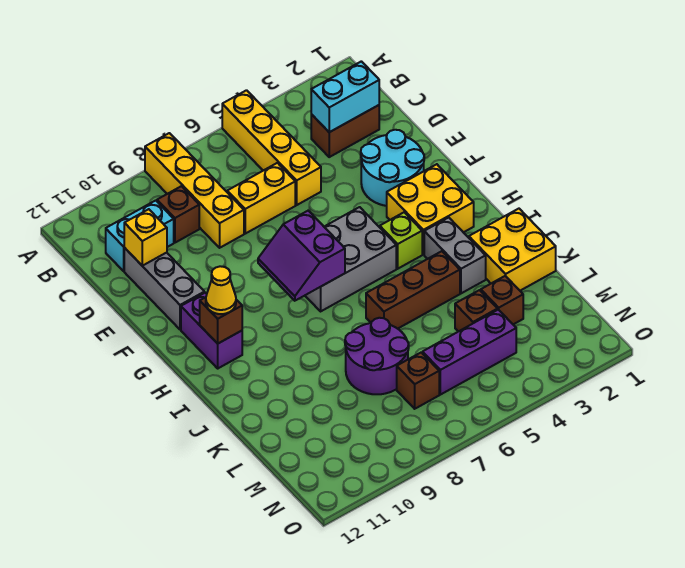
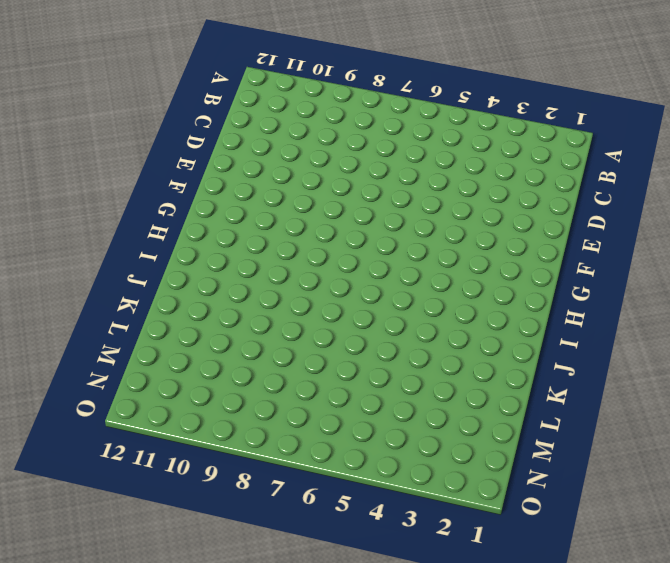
none -> yellow 1x4 brick [222,90,321,205]
none -> yellow 1x4 brick [145,133,244,248]
none -> brown 1x2 brick [311,105,379,157]

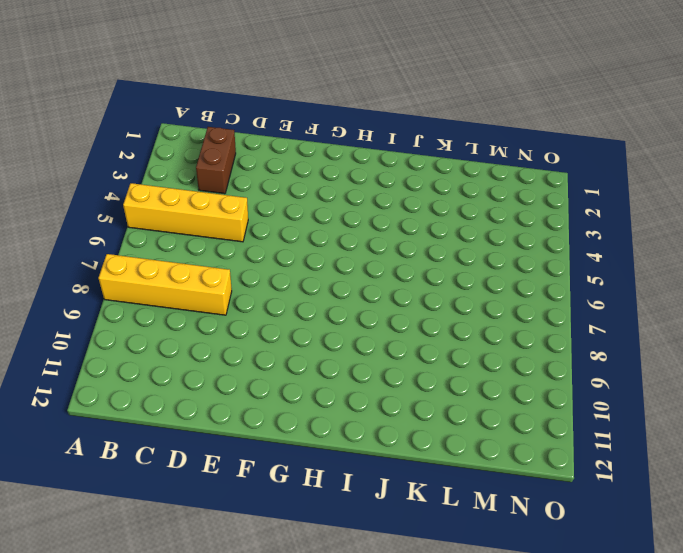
none -> brown 1x1 brick [157,186,199,243]
none -> cyan 1x2 brick [106,200,174,271]
none -> yellow 1x2 brick [227,163,295,234]

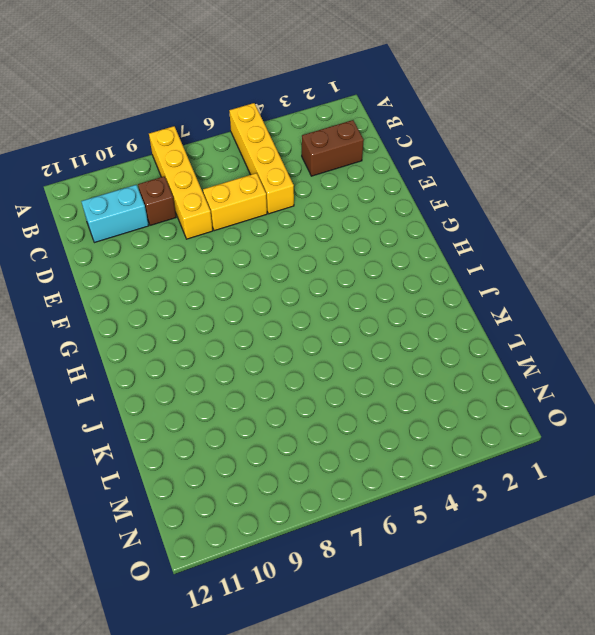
none -> grey 1x3 brick [124,248,205,330]
none -> cyan 2x2 round brick [361,130,424,206]
none -> yellow 2x2 brick [387,164,474,254]

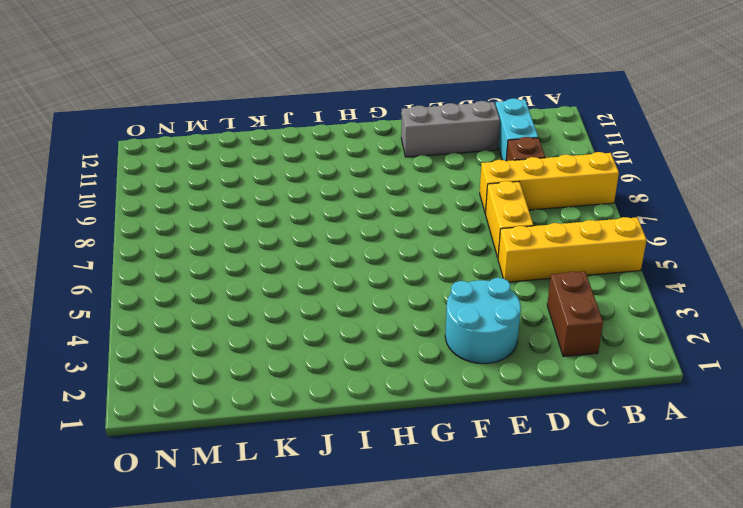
none -> yellow 2x2 brick [387,164,474,254]
none -> grey 2x3 brick [305,207,396,311]
none -> purple 1x2 brick [181,293,242,368]

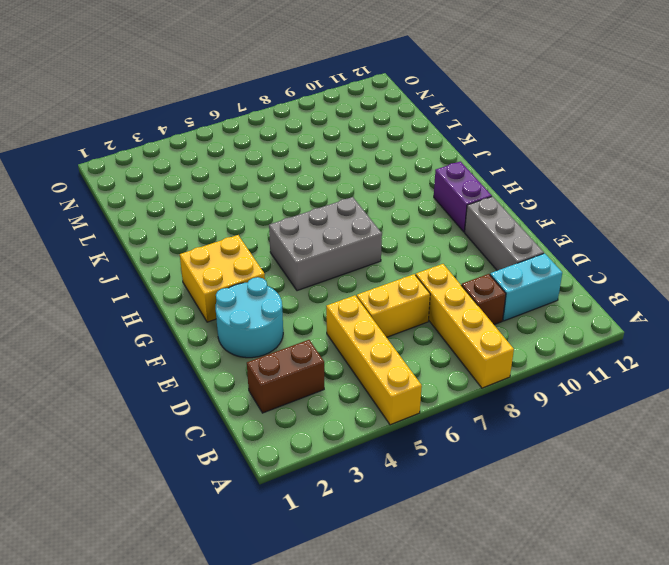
none -> lime 1x1 brick [380,212,422,269]
none -> grey 1x2 brick [424,217,486,293]
none -> yellow 2x2 brick [469,209,556,291]

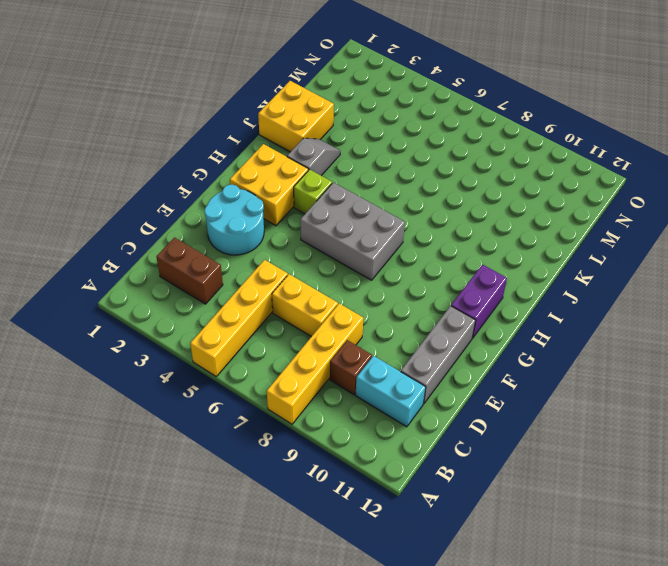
grey 1x2 slope [287,138,340,176] -> grey 1x2 brick [424,217,486,293]
none -> brown 1x3 brick [366,251,460,329]
none -> purple 2x2 round brick [345,318,409,394]
none -> brown 1x1 brick [481,276,523,324]

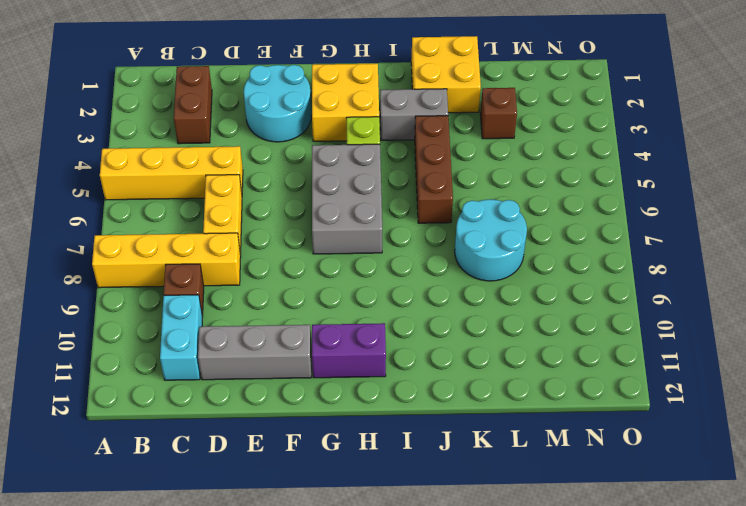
cyan 2x2 round brick [455,199,527,281] -> purple 2x2 round brick [345,318,409,394]
none -> brown 1x1 brick [455,290,498,332]
none -> purple 1x3 brick [423,310,516,395]
none -> brown 1x1 brick [397,352,439,409]

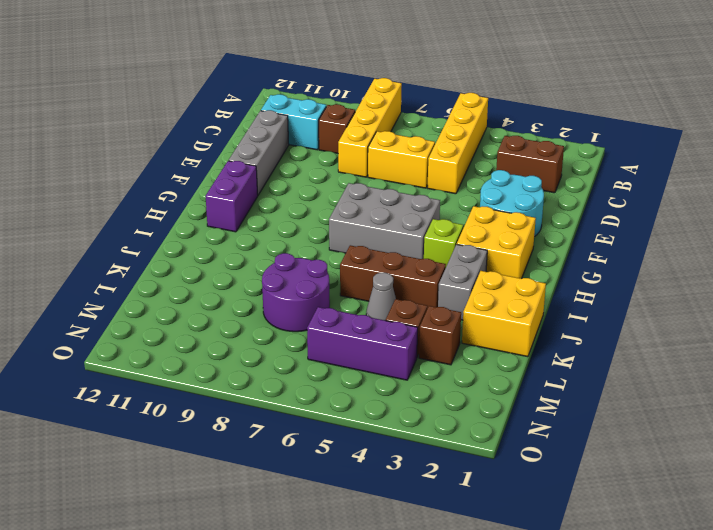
grey 1x1 cone [366,273,396,321] -> none
none -> brown 1x1 brick [397,352,439,409]
none -> cyan 1x2 brick [311,61,379,132]
none -> yellow 1x1 brick [124,209,167,266]

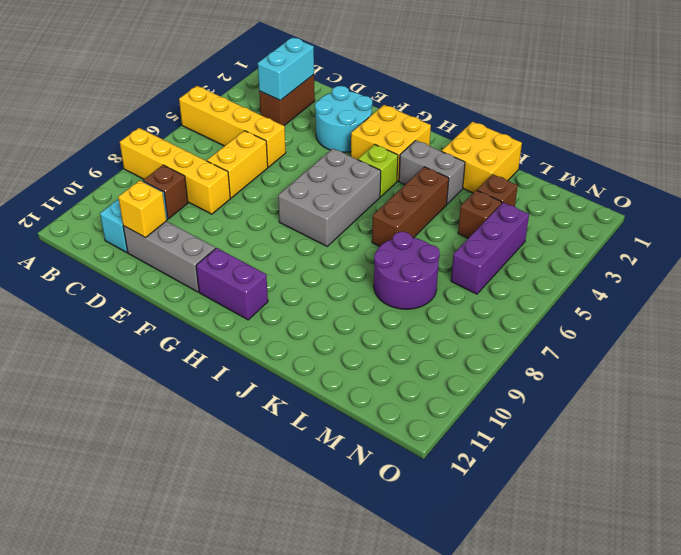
none -> brown 1x1 brick [397,352,439,409]
none -> purple 2x2 slope [258,211,345,301]
none -> brown 1x1 brick [200,297,242,344]

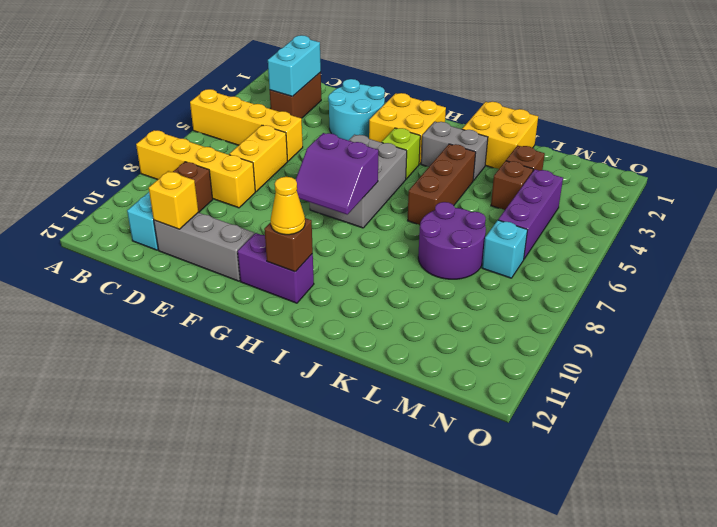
cyan 1x1 brick [482,220,527,278] -> brown 1x1 brick [397,352,439,409]

